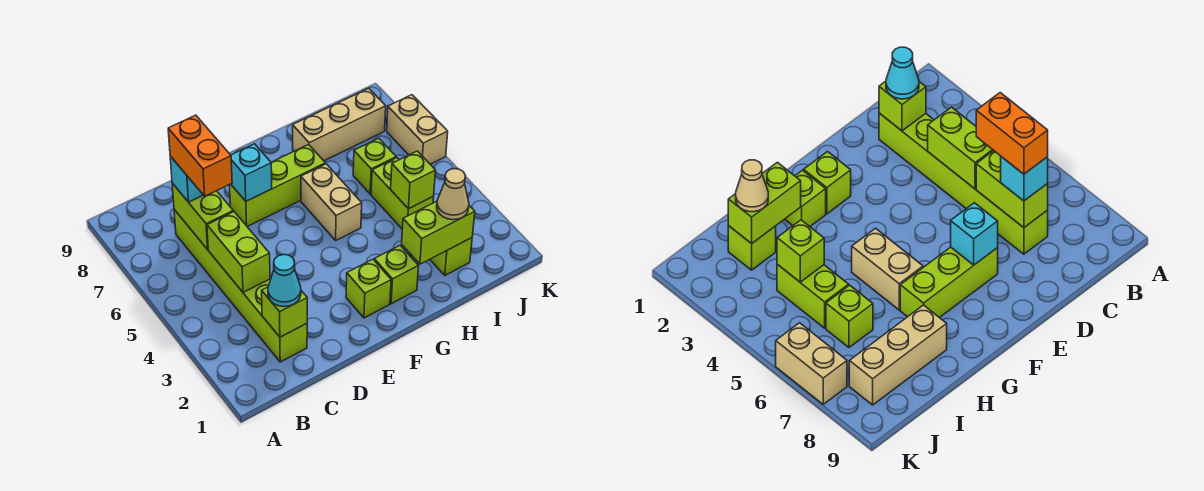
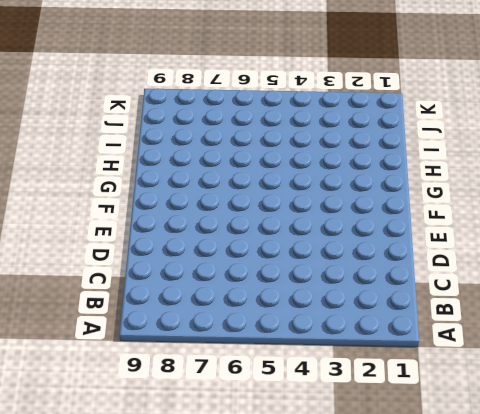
none -> lime 1x6 brick [174,210,307,362]
none -> lime 1x3 brick [229,145,325,227]
none -> lime 1x1 brick [346,259,391,318]

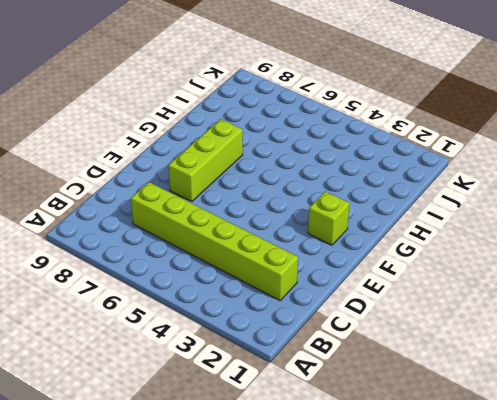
none -> lime 1x1 brick [374,246,419,304]
none -> tan 1x2 brick [301,164,362,240]
none -> tan 1x3 brick [293,88,386,161]

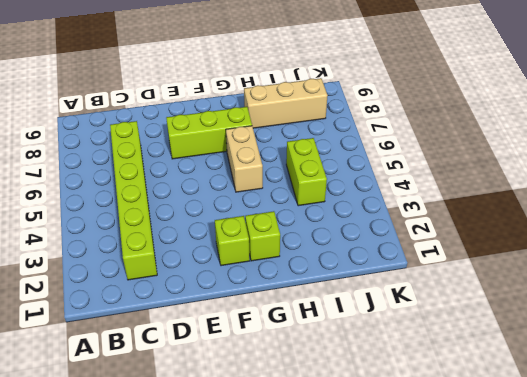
none -> lime 1x1 brick [430,238,472,275]
none -> lime 1x1 brick [353,138,396,194]
none -> tan 1x2 brick [387,95,448,164]

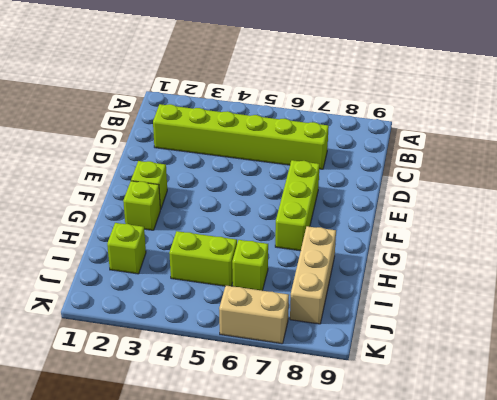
none -> tan 1x2 brick [301,164,362,240]
none -> lime 1x1 brick [262,287,307,337]
none -> lime 1x2 brick [207,212,270,292]

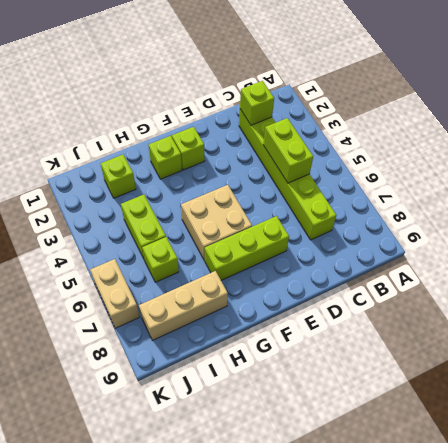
tan 2x2 brick [181,185,252,260] -> tan 1x2 brick [301,164,362,240]
none -> lime 1x2 brick [172,183,233,249]
none -> cyan 1x1 brick [231,144,272,201]
none -> lime 1x2 brick [402,201,475,264]

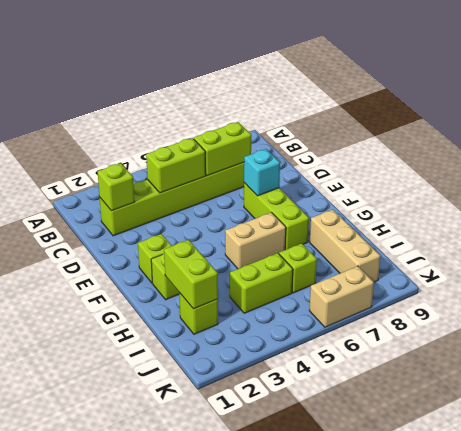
none -> lime 1x1 brick [391,151,436,209]
none -> cyan 1x1 cone [268,254,301,307]
none -> cyan 1x1 brick [170,156,203,202]

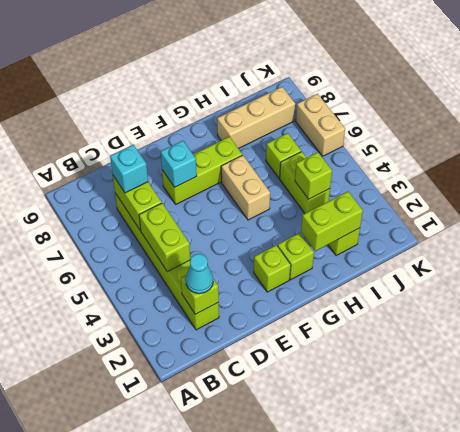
none -> tan 1x1 cone [437,169,469,220]
none -> orange 1x2 brick [168,115,232,196]

